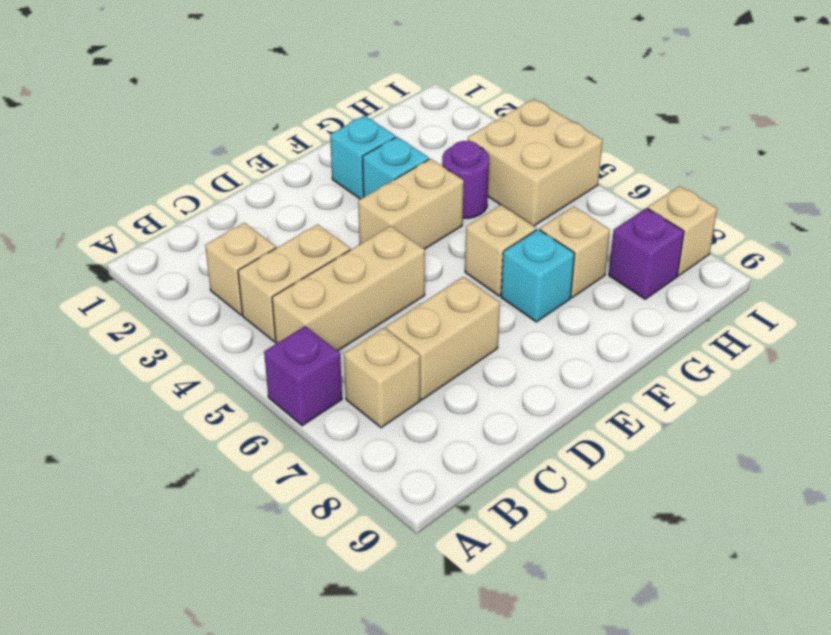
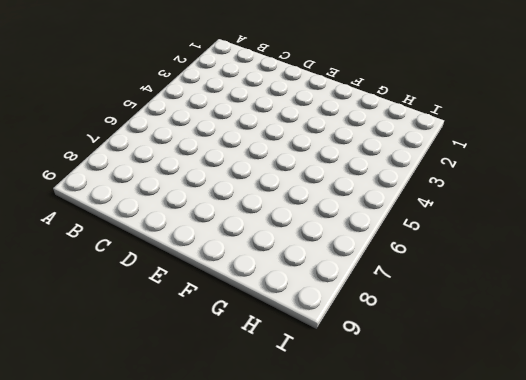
none -> purple 1x1 brick [264,326,342,426]
none -> tan 1x1 brick [205,223,276,315]
none -> tan 1x2 brick [238,224,350,342]

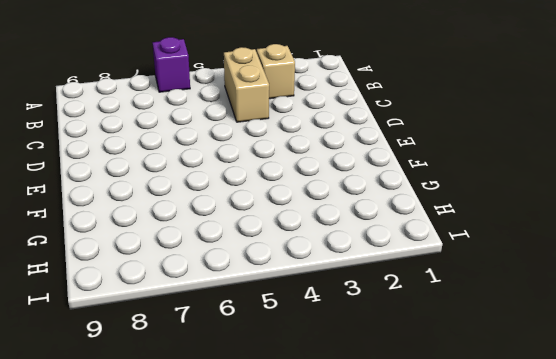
none -> tan 1x3 brick [272,226,425,351]
none -> tan 1x1 brick [344,328,420,428]
none -> tan 1x2 brick [386,277,500,400]

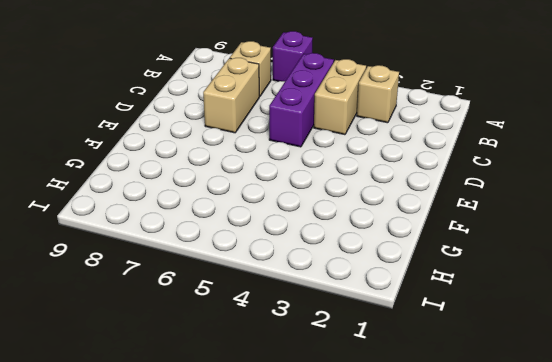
purple 1x3 brick [269,53,334,147] -> tan 1x3 brick [272,226,425,351]
none -> tan 1x2 brick [358,159,464,249]
none -> cyan 1x1 brick [330,115,396,199]
none -> cyan 1x1 brick [363,137,429,197]

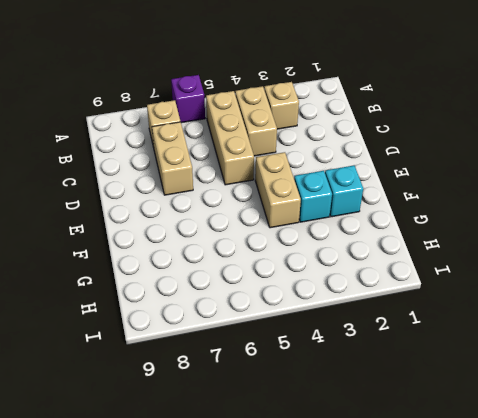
none -> tan 1x1 brick [465,205,536,296]
none -> cyan 1x1 brick [501,229,575,322]
none -> purple 1x1 round brick [442,141,489,218]

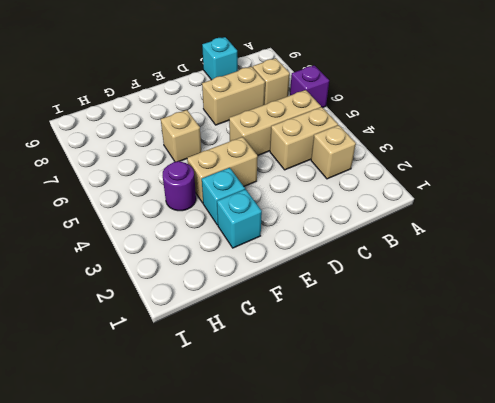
cyan 1x1 brick [202,37,238,80] -> cyan 1x1 brick moved to [501,229,575,322]
none -> tan 1x1 brick [540,206,610,298]
none -> tan 2x2 brick [468,99,603,226]
none -> purple 1x1 brick [609,208,684,299]

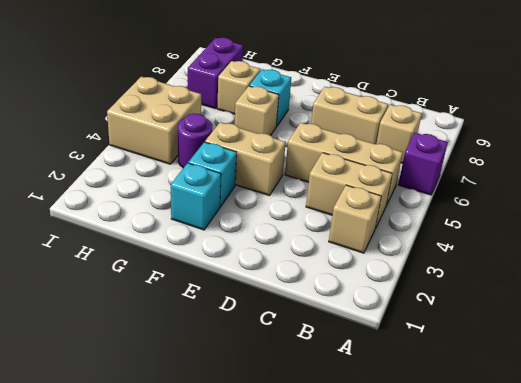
purple 1x2 brick [188,37,243,109] -> purple 1x1 brick [609,208,684,299]
none -> tan 1x1 brick [648,186,717,276]

